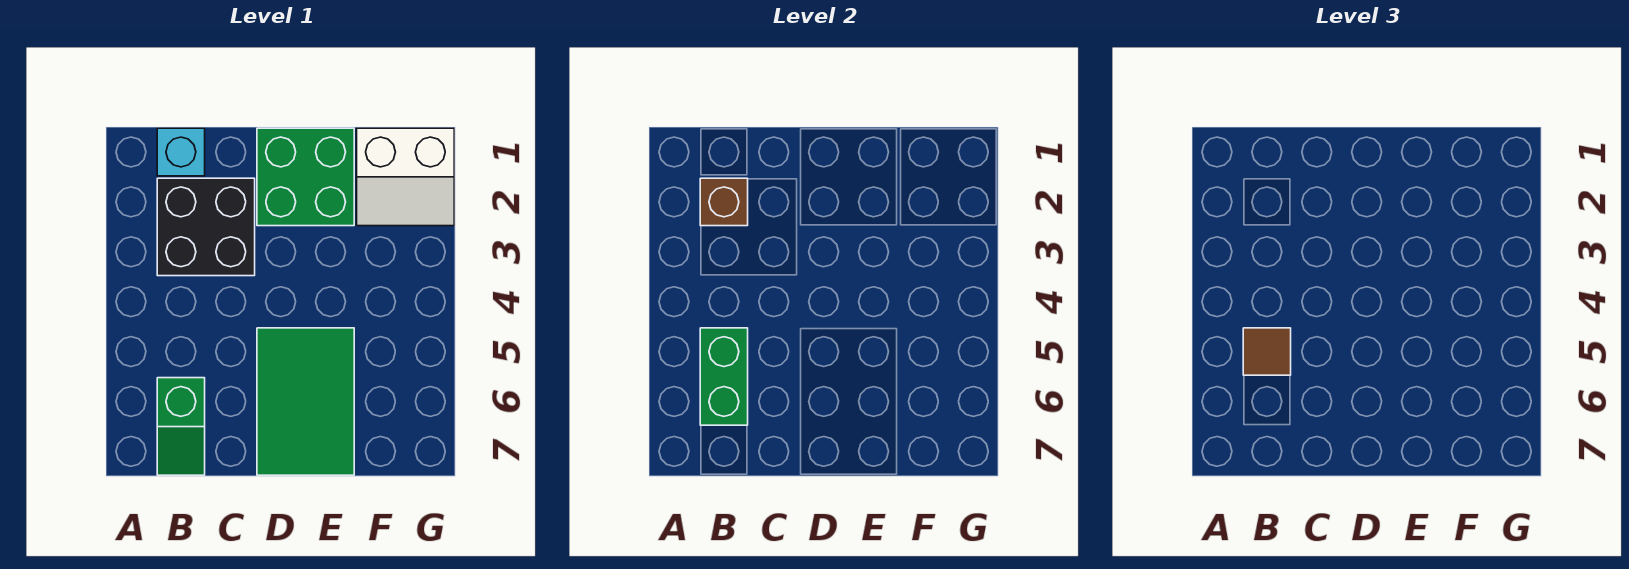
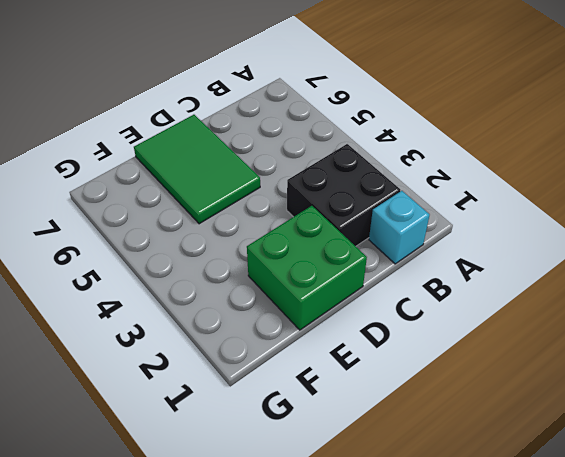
none -> green 1x2 slope [157,378,205,475]
none -> white 2x2 slope [357,128,454,226]

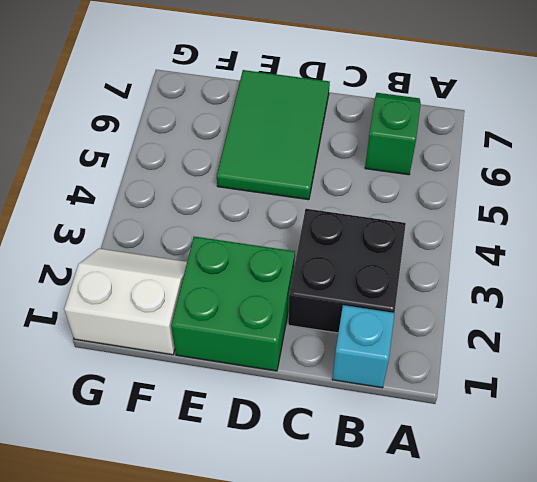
none -> brown 1x1 brick [700,178,748,226]
none -> green 1x2 brick [700,328,748,425]

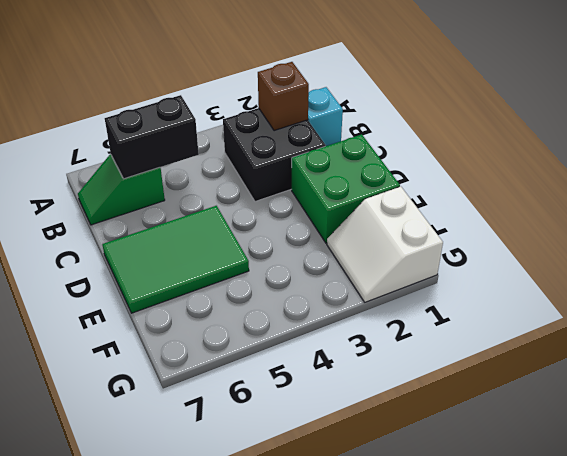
black 1x2 brick [105,95,199,179] -> green 1x2 brick [700,328,748,425]
none -> brown 1x1 tile [1243,328,1291,375]

